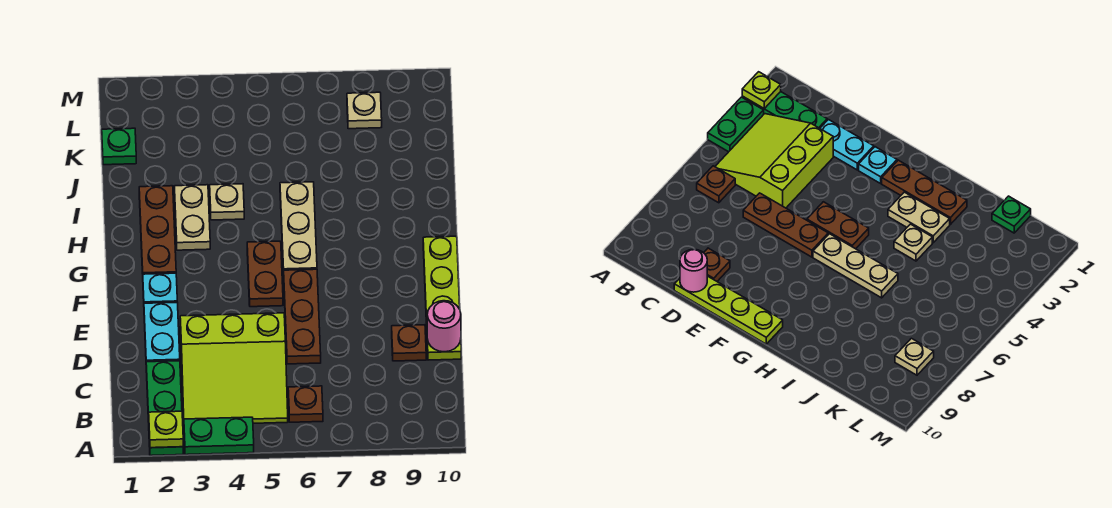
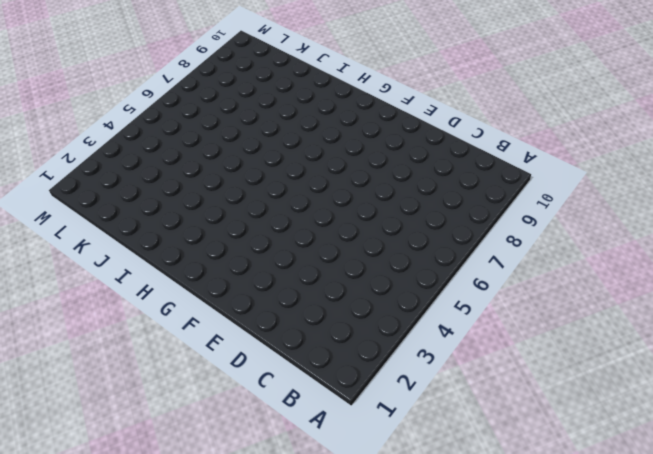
none -> green 1x3 plate [146,361,183,456]
none -> green 1x2 plate [184,417,254,455]
none -> lime 3x3 slope [180,313,288,423]

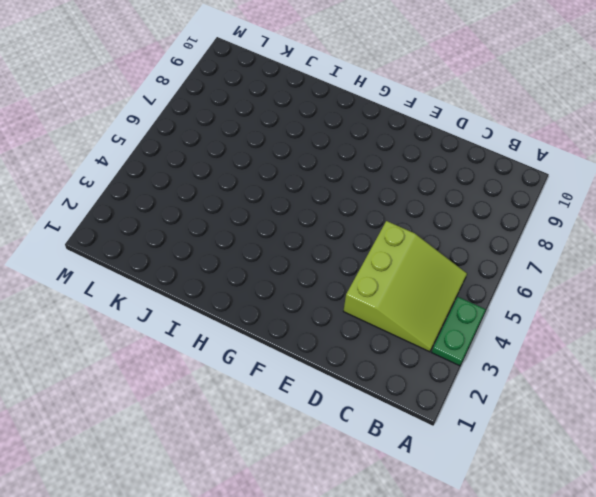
none -> green 1x3 plate [146,361,183,456]
none -> brown 1x1 plate [288,386,323,422]
none -> cyan 1x2 plate [144,302,180,362]

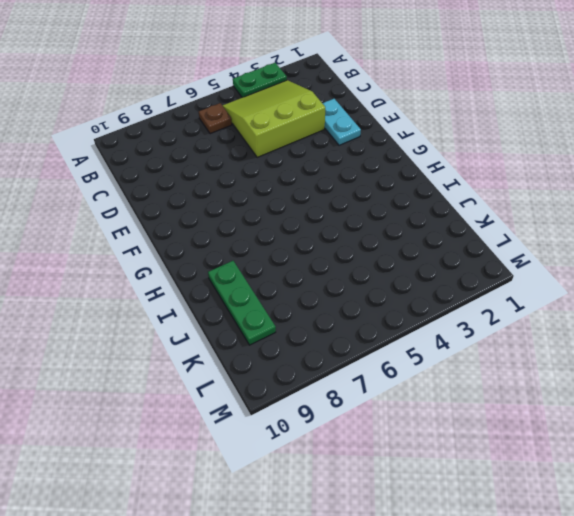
green 1x3 plate [208,261,276,345] -> green 1x3 plate moved to [146,361,183,456]
none -> brown 1x3 plate [284,269,321,364]
none -> brown 1x1 plate [392,325,426,361]
none -> lime 1x4 plate [423,236,461,360]

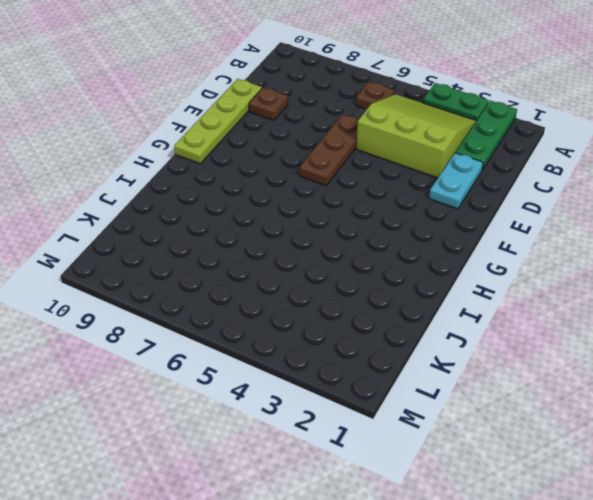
none -> cyan 1x1 plate [143,273,177,303]
none -> brown 1x2 plate [247,241,283,307]
none -> brown 1x3 plate [139,186,176,274]

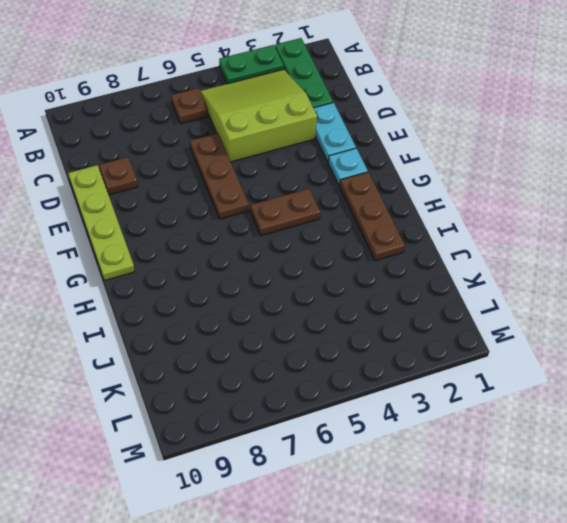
brown 1x2 plate [251,189,320,236] -> brown 1x2 plate turned to [247,241,283,307]
none -> tan 1x3 plate [280,182,317,274]
none -> tan 1x2 plate [174,185,210,250]
none -> tan 1x1 plate [210,184,244,220]

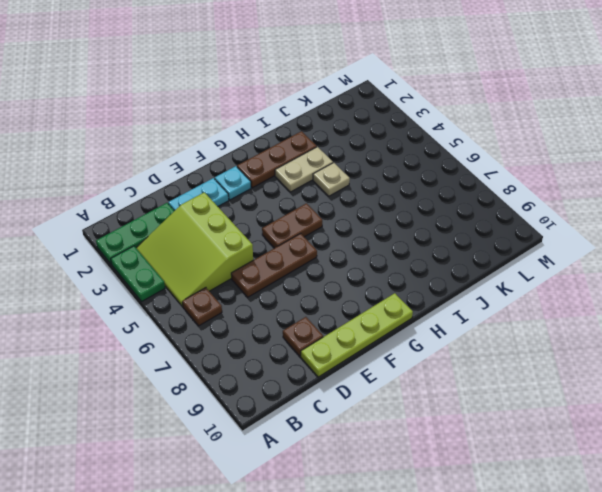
none -> tan 1x3 plate [280,182,317,274]
none -> green 1x1 plate [102,128,136,165]
none -> tan 1x1 plate [347,92,382,129]

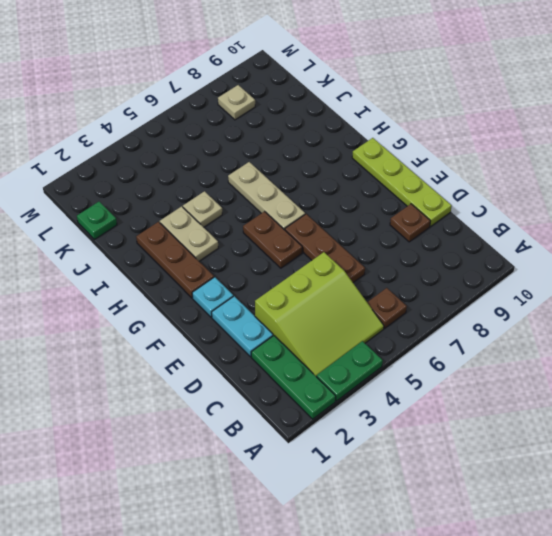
none -> lime 1x1 plate [148,411,183,448]
none -> pink 1x1 round brick [427,301,461,352]

